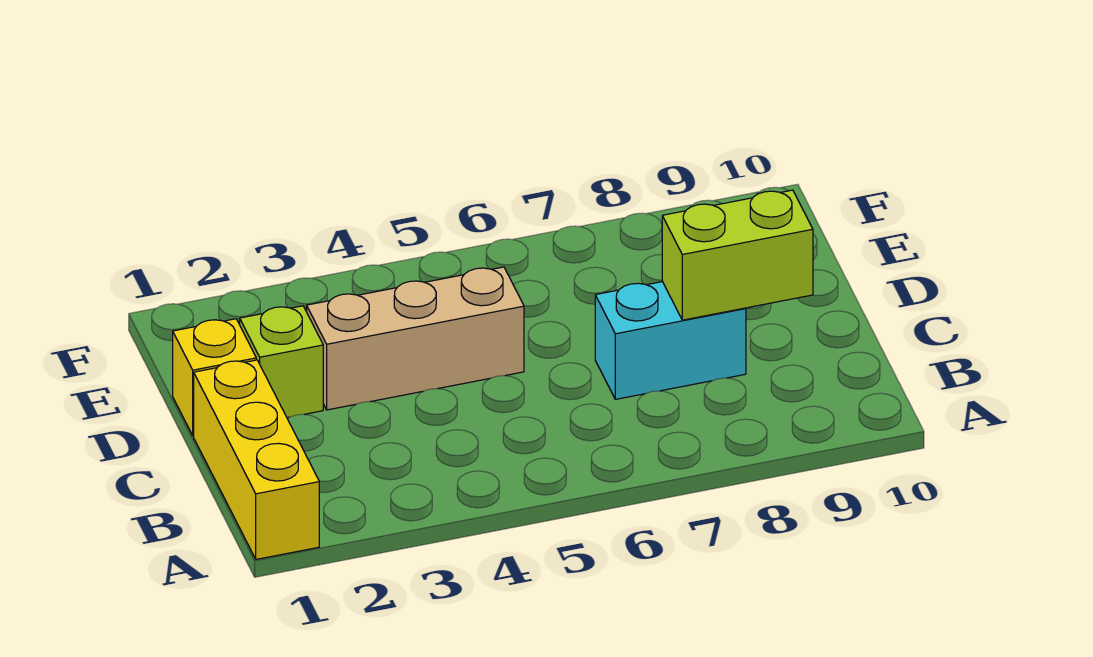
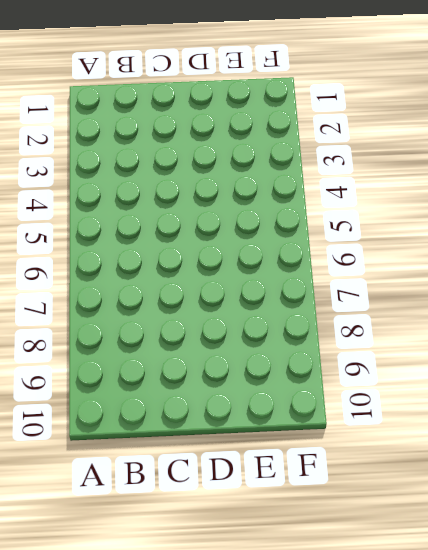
none -> yellow 1x3 brick [194,360,319,559]
none -> cyan 1x2 brick [595,282,746,399]

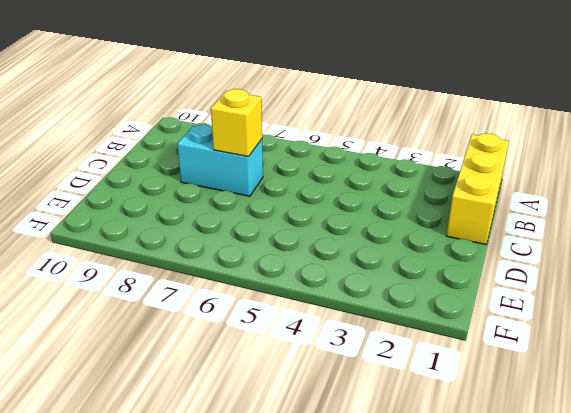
yellow 1x1 brick [211,89,262,157] -> yellow 1x1 brick moved to [173,319,256,436]
none -> lime 1x1 brick [240,306,323,418]
none -> tan 1x3 brick [307,267,524,410]

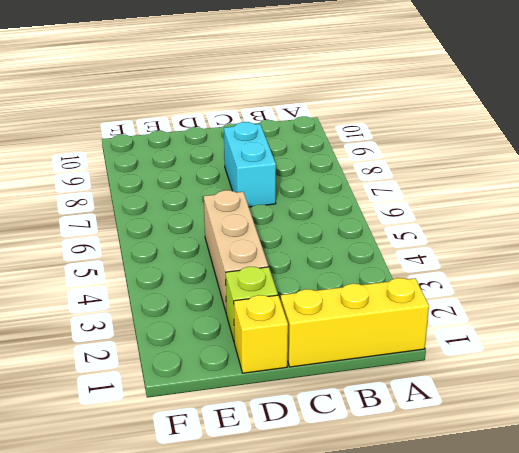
none -> lime 1x2 brick [662,190,813,320]

